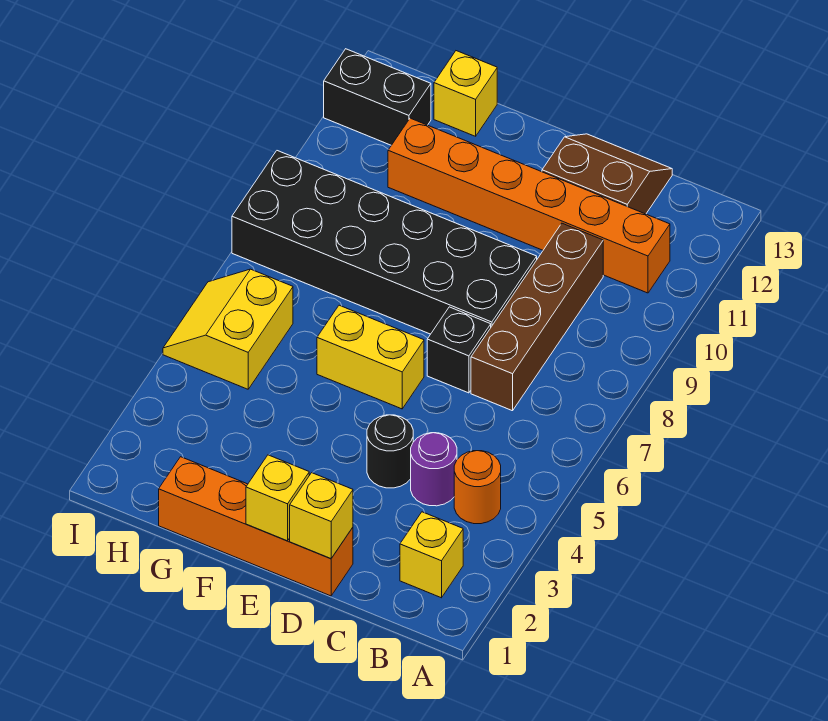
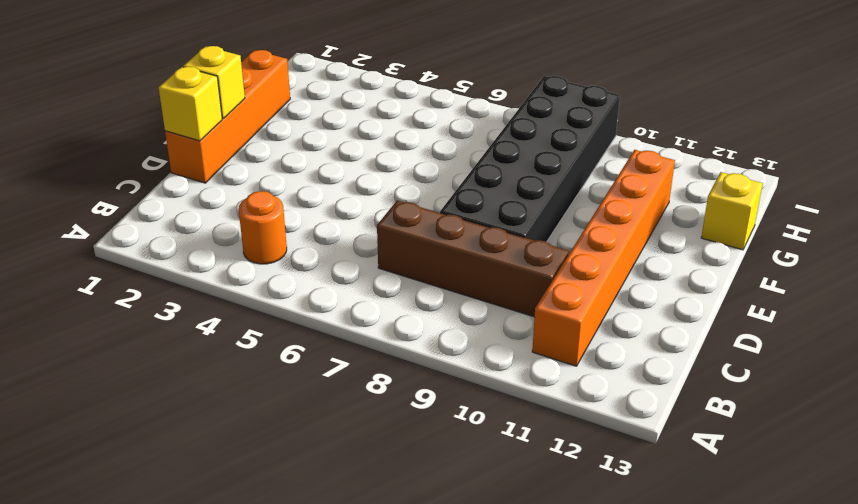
none -> yellow 1x1 brick [400,512,463,598]
none -> purple 1x1 round brick [411,433,457,506]
none -> brown 2x2 slope [542,134,672,214]

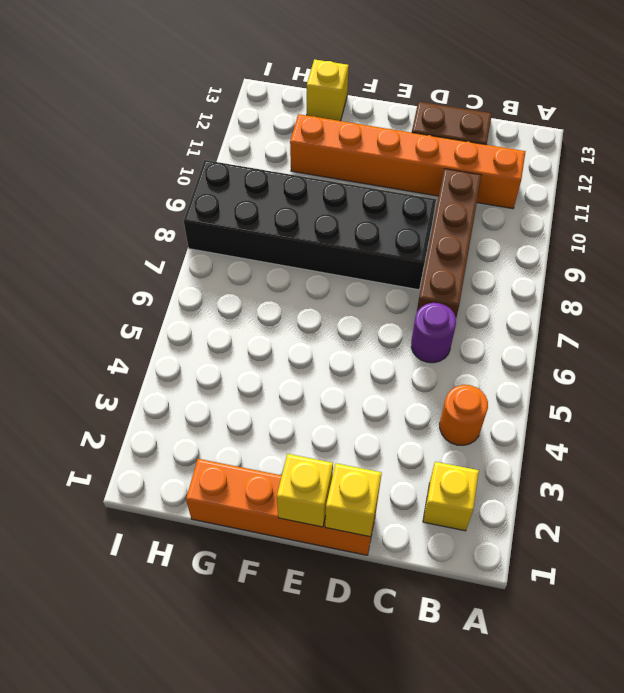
purple 1x1 round brick [411,303,456,363] -> purple 1x1 round brick moved to [411,433,457,506]
none -> black 1x1 round brick [367,415,413,488]
none -> black 1x1 brick [427,307,491,393]
none -> yellow 1x2 brick [317,305,424,409]

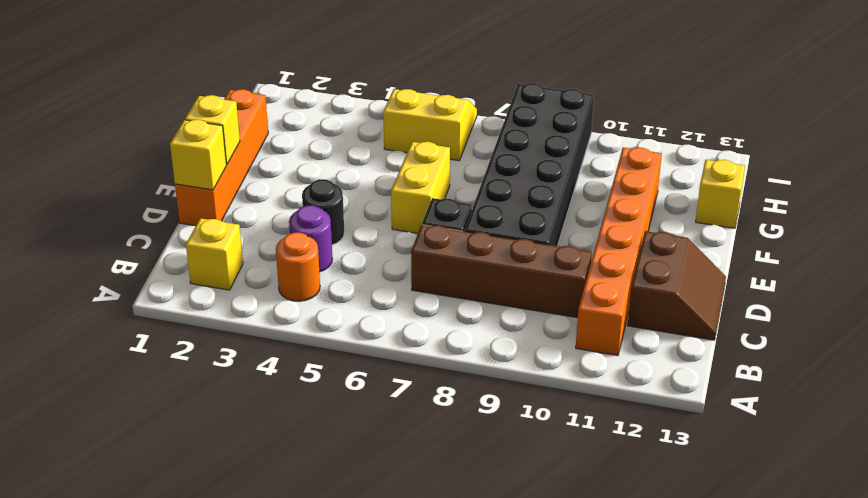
none -> black 1x2 brick [324,49,431,145]

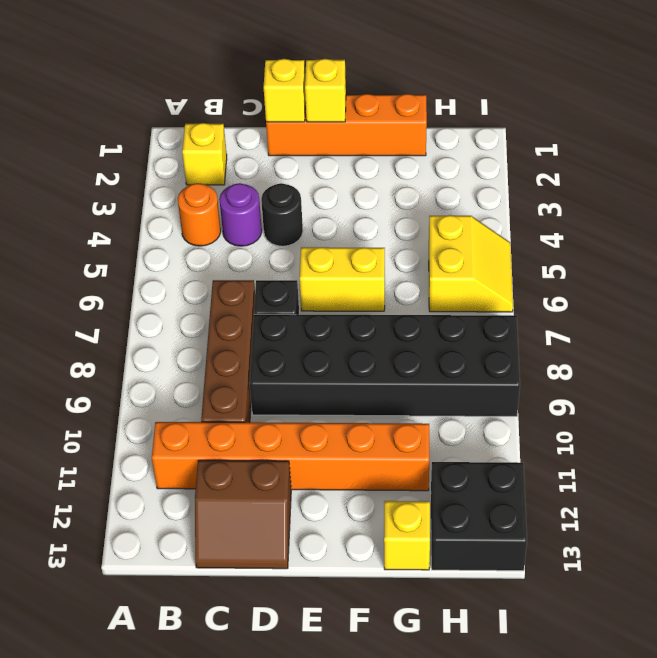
black 2x2 brick [431,462,527,571] -> black 1x2 brick [324,49,431,145]

